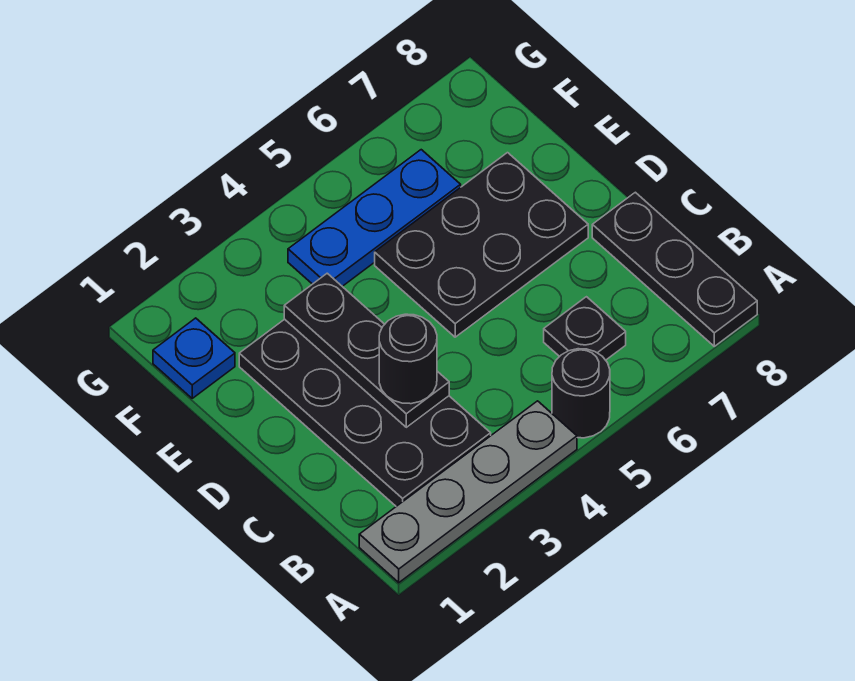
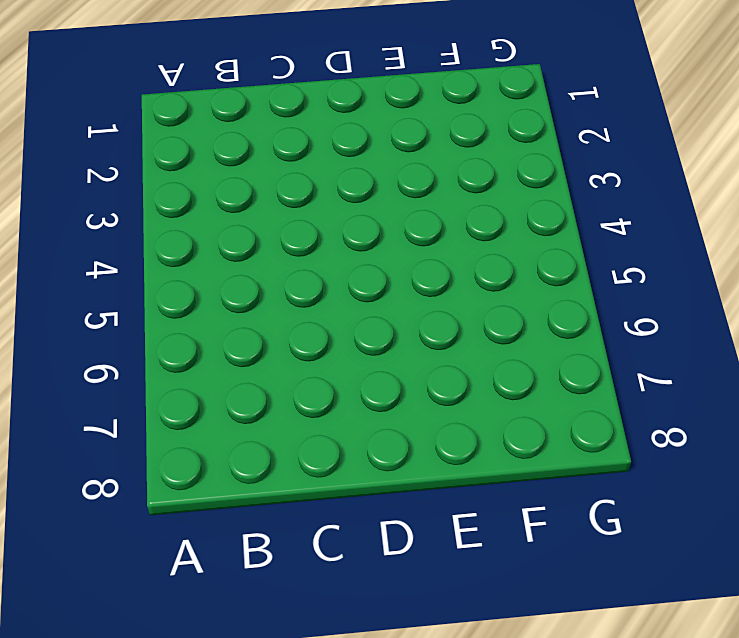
none -> grey 1x4 plate [359,401,577,583]
none -> black 1x1 round brick [552,349,610,438]

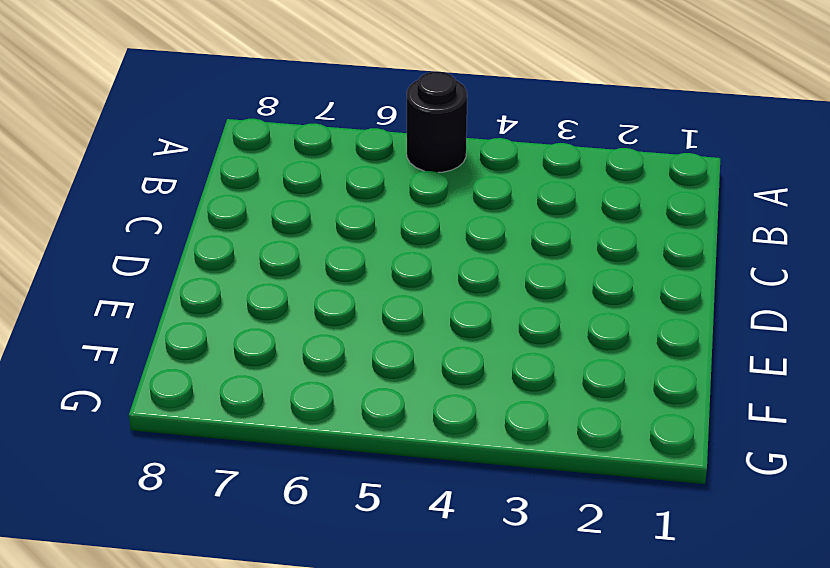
none -> grey 1x4 plate [359,401,577,583]
none -> black 1x3 plate [592,192,757,346]

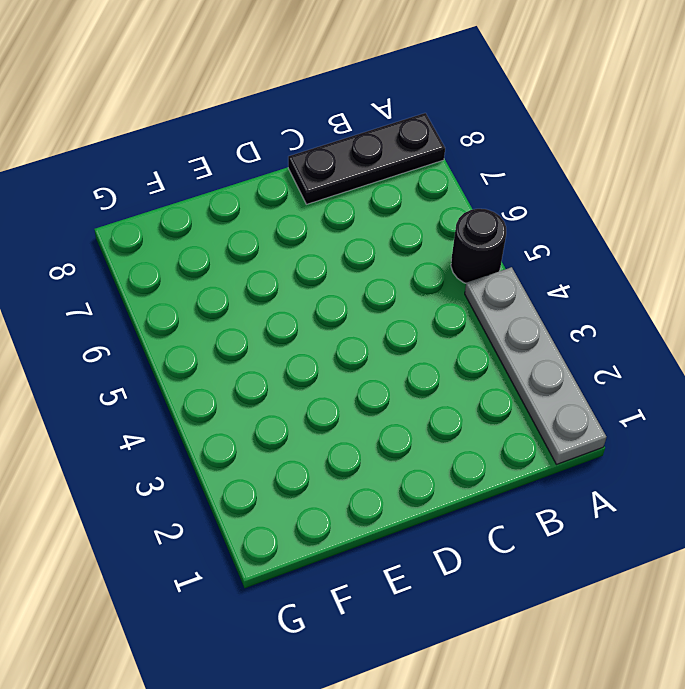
none -> black 2x4 plate [239,319,491,506]
none -> black 1x1 plate [544,297,626,360]

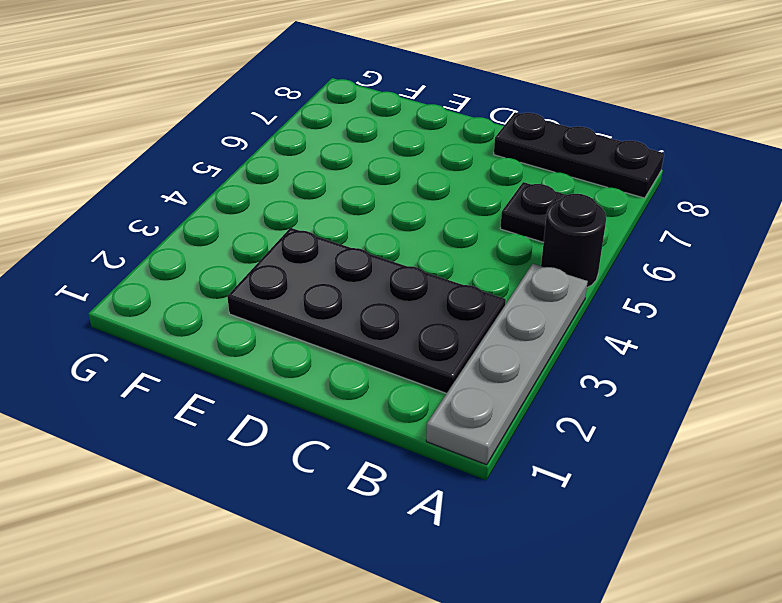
none -> black 2x3 plate [375,153,588,337]
none -> blue 1x1 plate [153,318,235,398]

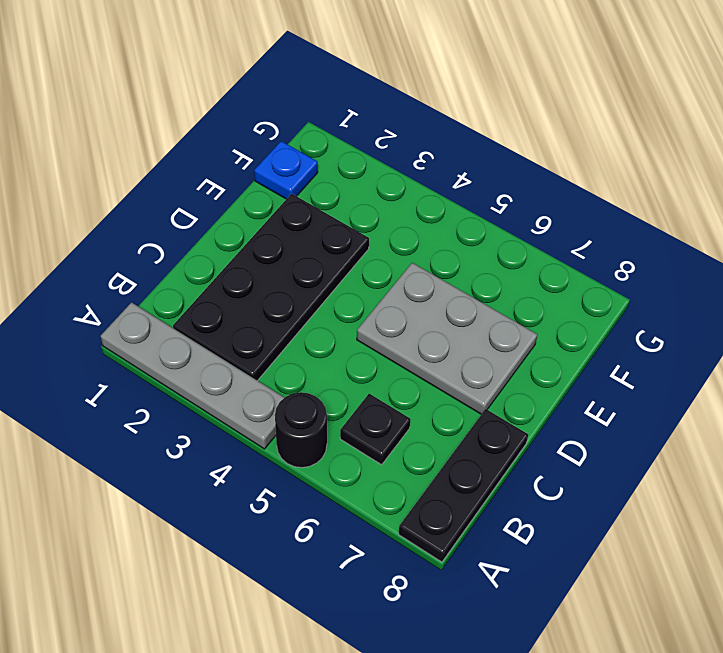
grey 2x3 plate [357,263,537,414] -> black 2x3 plate [375,153,588,337]
none -> blue 1x3 plate [288,150,461,286]
none -> black 1x3 plate [284,273,449,427]

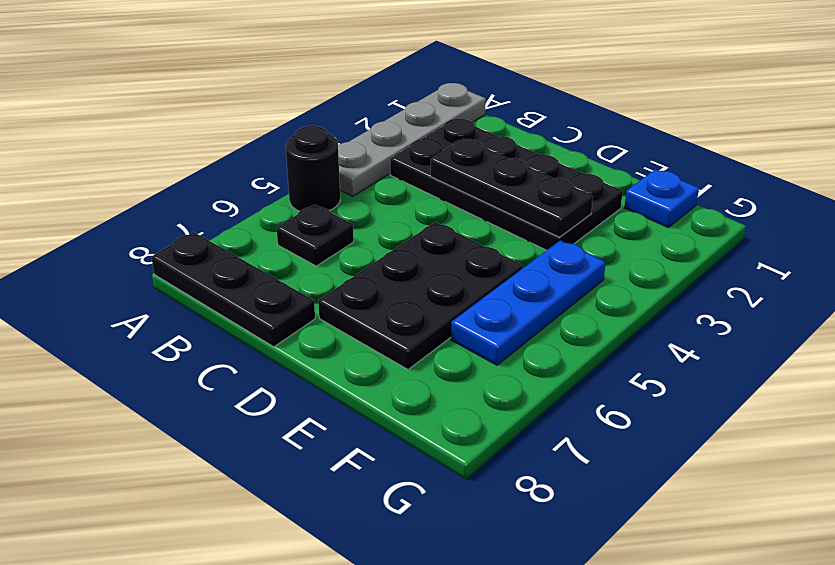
none -> black 1x1 round brick [379,314,437,404]

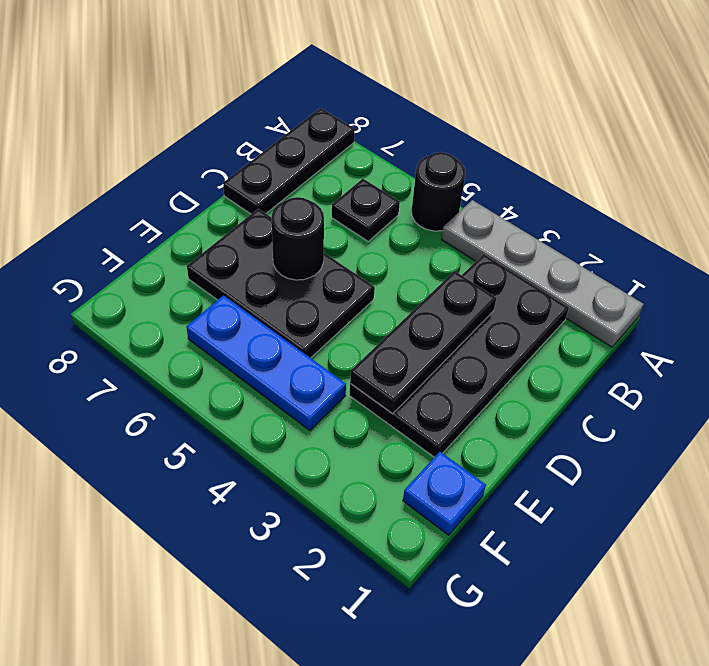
black 1x1 round brick [271,197,324,280] -> black 1x1 round brick moved to [379,314,437,404]

